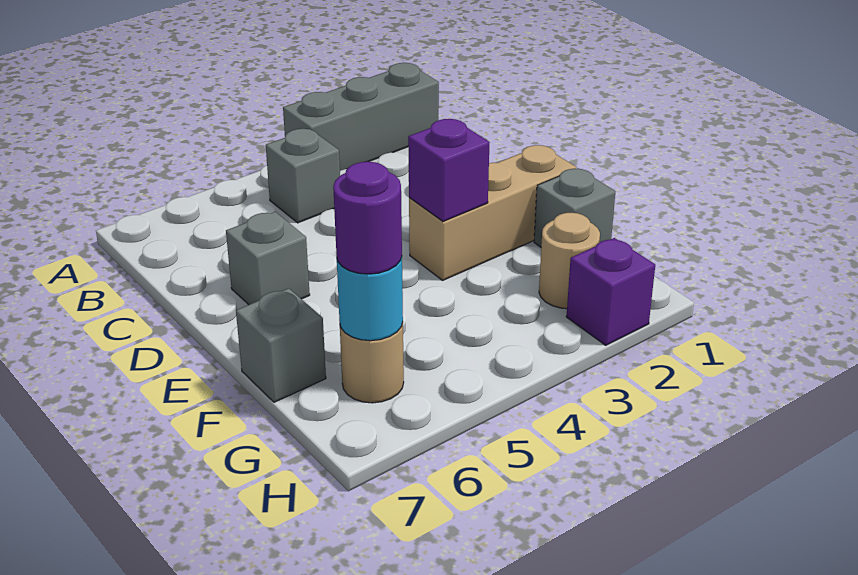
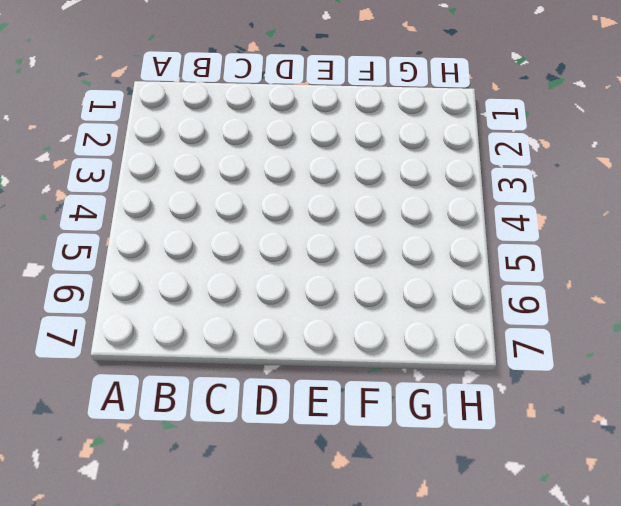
none -> grey 1x3 brick [283,63,439,171]
none -> grey 1x1 brick [266,129,340,223]
none -> grey 1x1 brick [226,212,310,305]

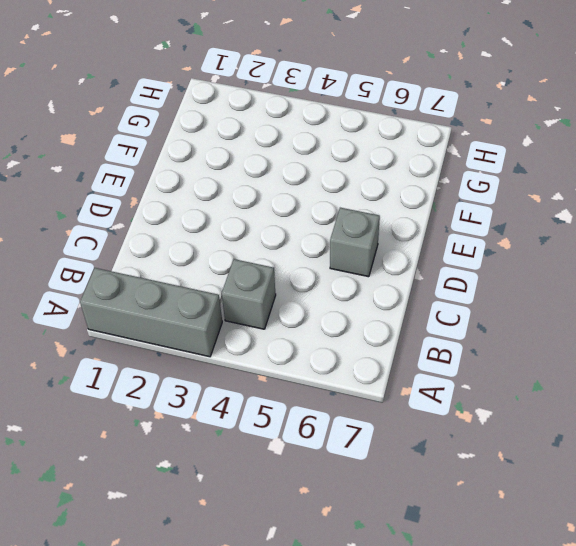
none -> tan 1x3 brick [409,145,576,280]
none -> grey 1x1 brick [534,168,615,247]
none -> grey 1x1 brick [236,288,326,402]

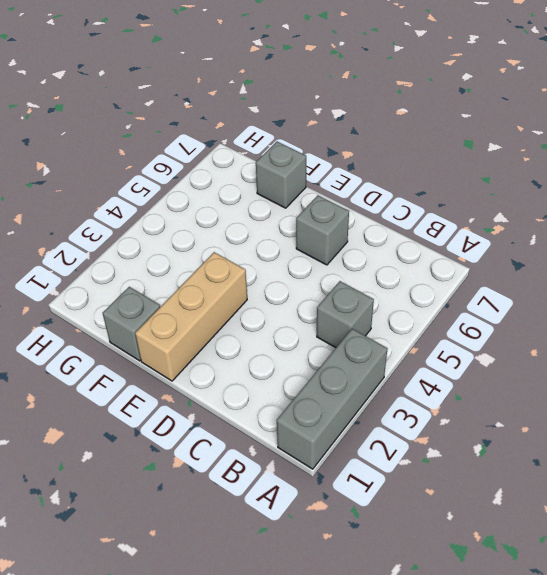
none -> tan 1x1 round brick [539,213,600,309]
none -> tan 1x1 round brick [340,323,404,403]
none -> purple 1x1 brick [566,238,655,345]

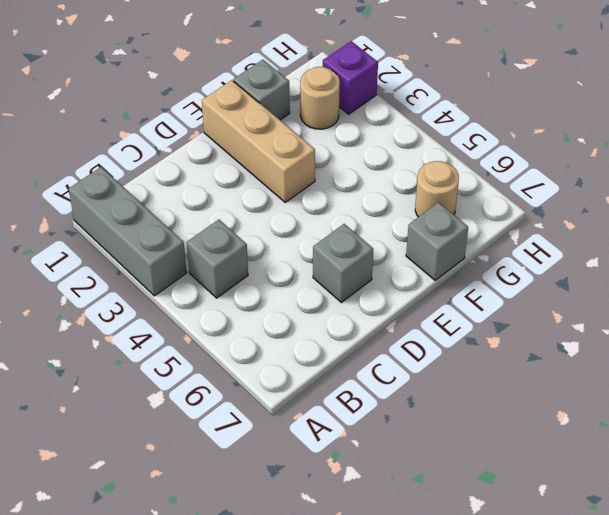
none -> purple 1x1 brick [408,119,490,221]
none -> cyan 1x1 round brick [337,257,403,341]
none -> purple 1x1 round brick [333,162,402,274]

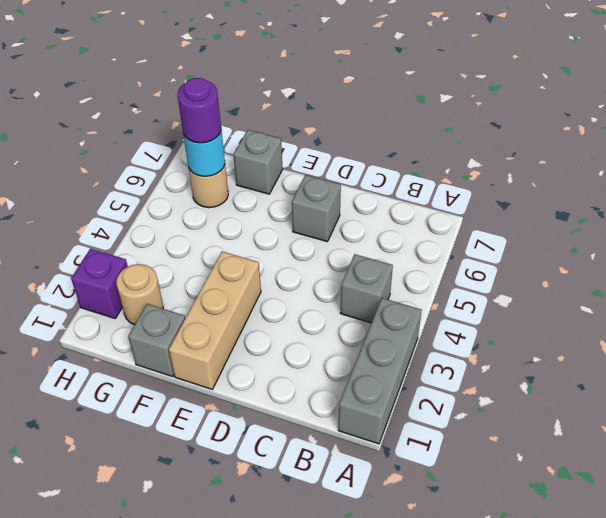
none -> purple 1x1 brick [408,119,490,221]

